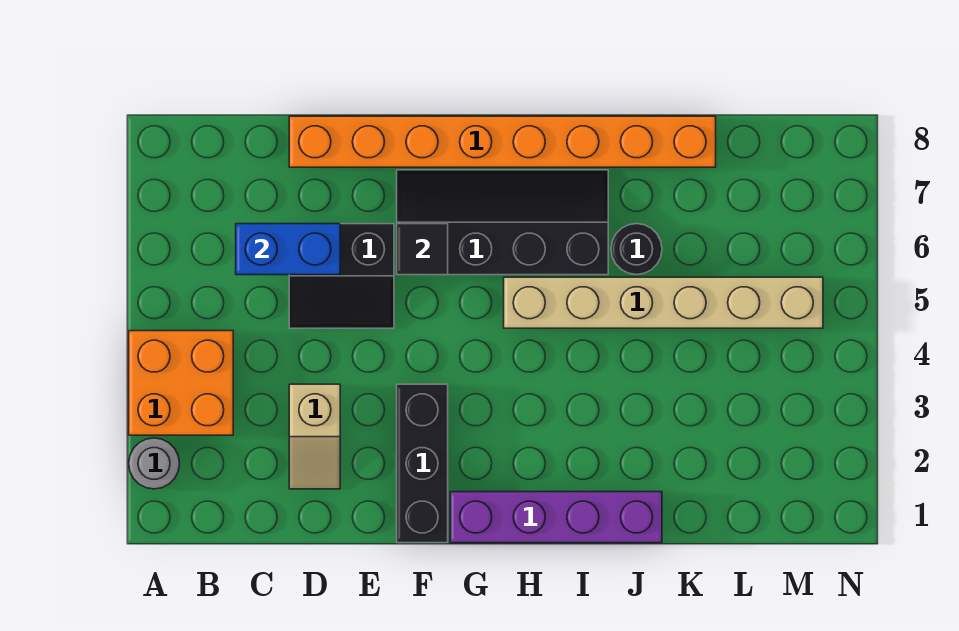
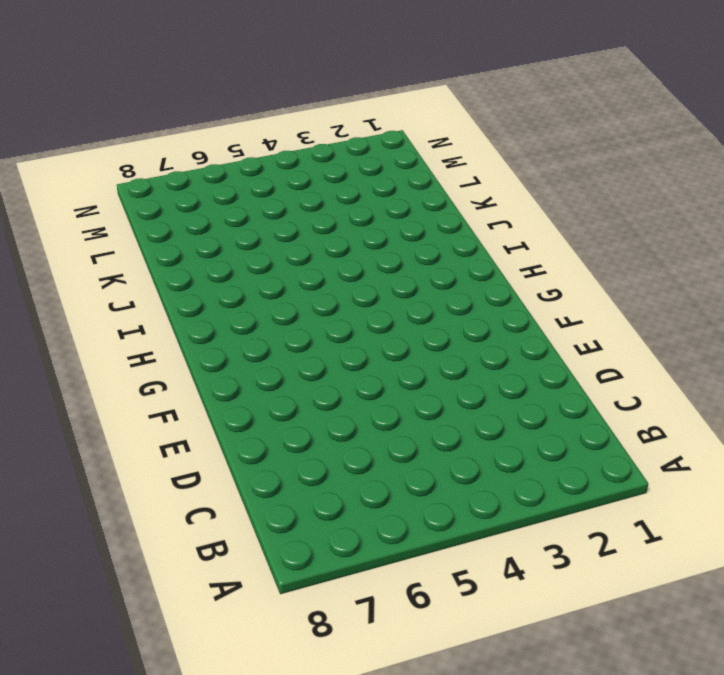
none -> grey 1x1 round brick [129,438,180,489]
none -> orange 2x2 brick [129,331,233,435]
none -> tan 1x2 slope [289,384,340,489]

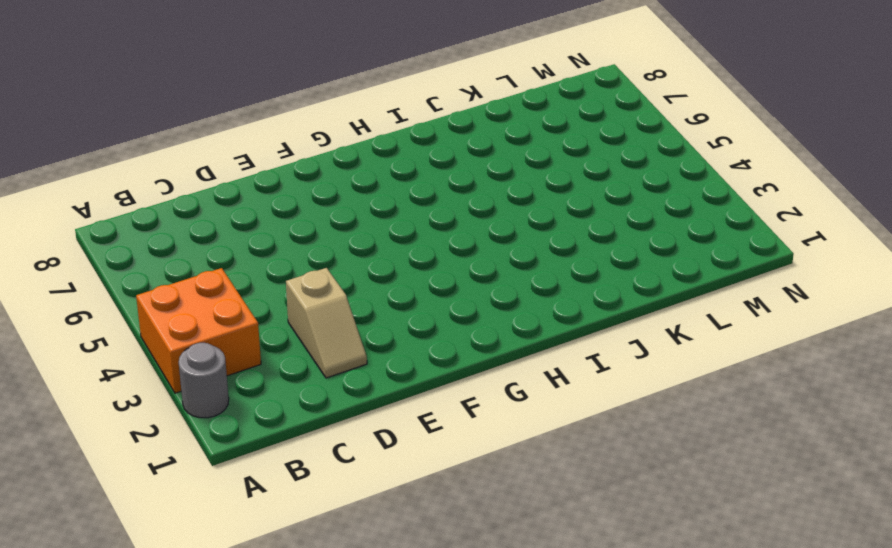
none -> black 2x2 slope [289,224,394,328]
none -> orange 1x8 brick [289,116,716,167]
none -> black 1x3 brick [397,384,448,543]

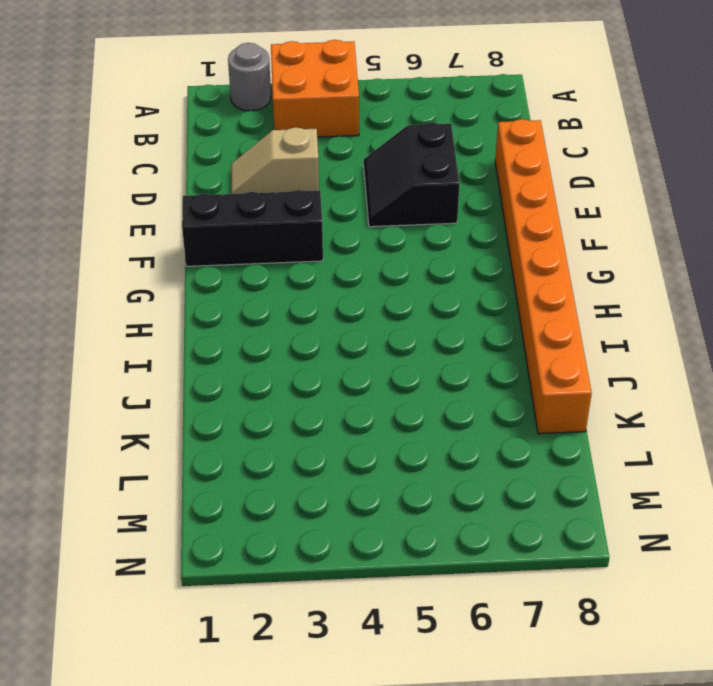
none -> black 2x4 slope [397,170,608,275]
none -> purple 1x4 brick [450,492,662,543]
none -> tan 1x6 brick [504,277,823,328]

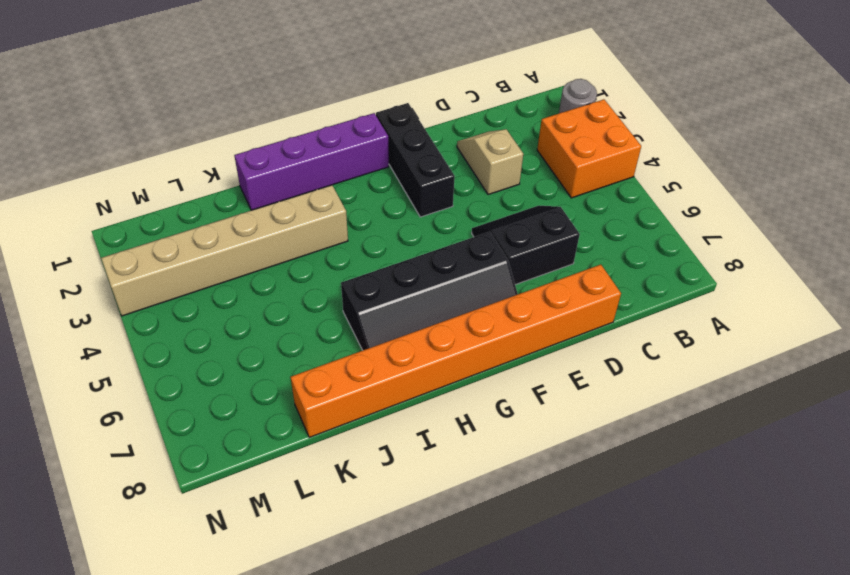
tan 1x6 brick [101,185,348,316] -> tan 1x6 brick moved to [504,277,823,328]
none -> black 1x1 round brick [611,224,662,275]
none -> blue 1x2 brick [236,224,340,275]
none -> black 1x1 tile [397,224,448,275]

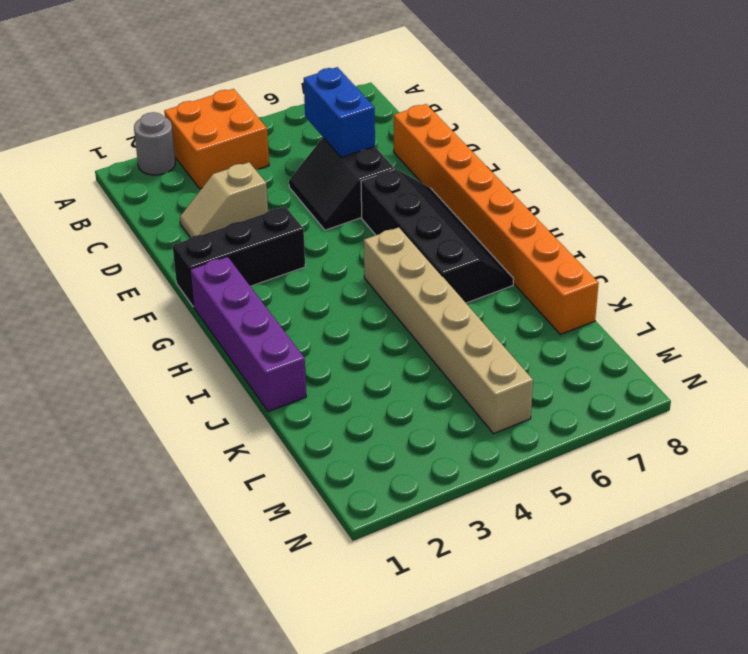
none -> black 1x1 round brick [611,224,662,275]
none -> black 1x1 tile [397,224,448,275]

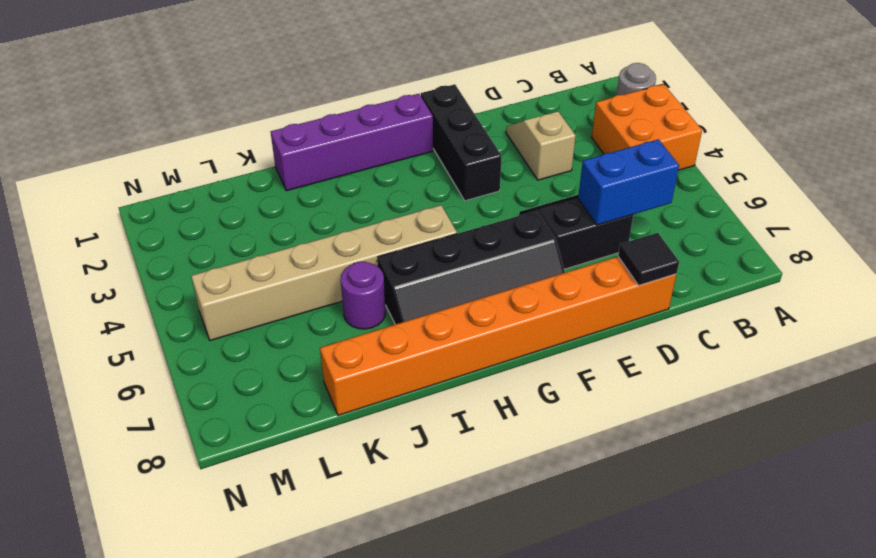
black 1x1 tile [618,233,679,285] -> black 1x1 tile moved to [397,224,448,275]
purple 1x1 round brick [341,262,386,329] -> black 1x1 round brick [611,224,662,275]

